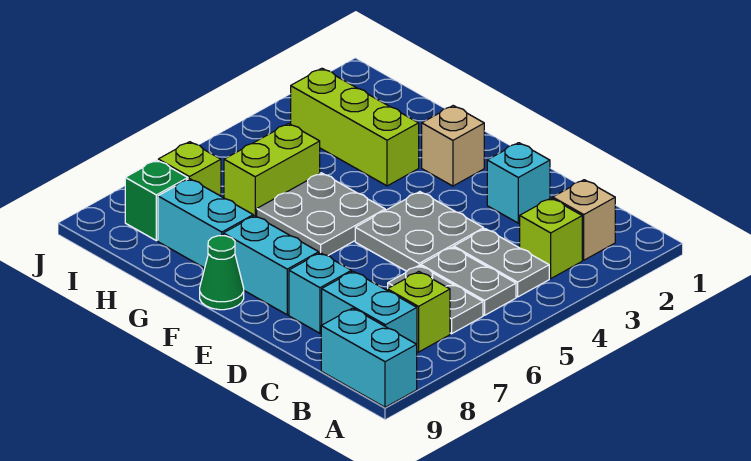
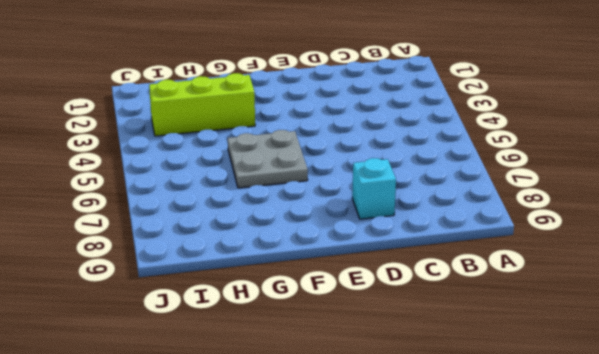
none -> cyan 1x2 brick [321,308,417,407]
none -> tan 1x1 brick [553,180,615,260]
none -> lime 1x1 brick [520,198,582,278]

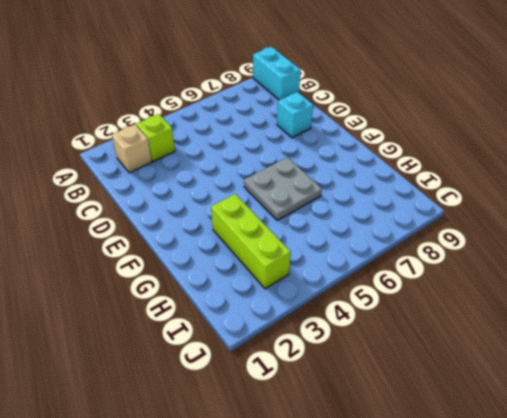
none -> grey 1x2 plate [454,229,549,297]
none -> grey 1x2 plate [421,247,516,315]
none -> grey 1x2 plate [388,265,483,334]

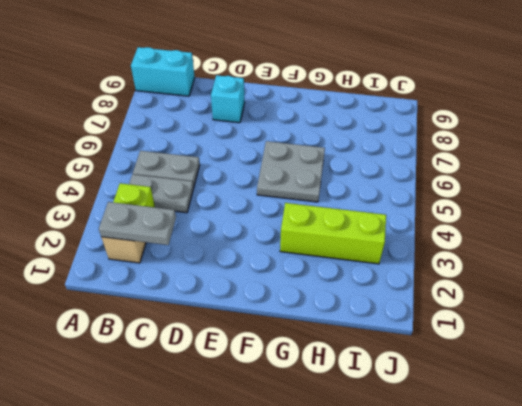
grey 1x2 plate [99,202,176,245] -> grey 1x2 plate moved to [388,265,483,334]
none -> lime 1x1 brick [387,272,450,352]
none -> cyan 1x2 brick [322,271,417,345]
none -> cyan 1x1 brick [487,143,550,223]

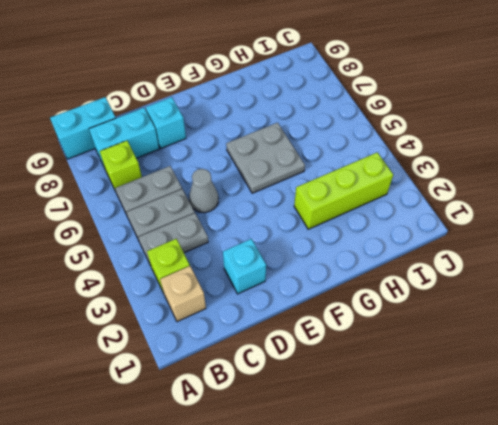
grey 1x1 cone [189,169,219,213] -> grey 2x2 plate [355,192,484,271]
none -> cyan 1x2 brick [223,216,319,315]
none -> tan 1x1 brick [422,106,484,186]
none -> green 1x1 cone [200,236,244,310]

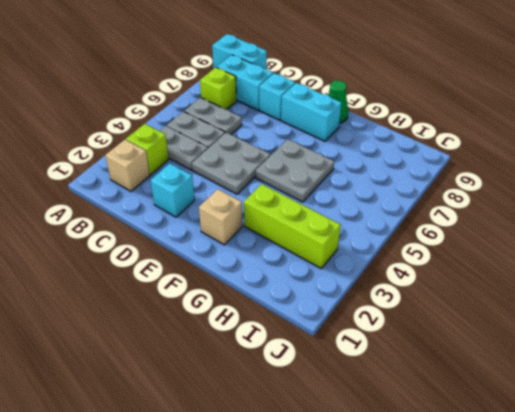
none -> cyan 1x2 brick [158,179,253,268]
none -> lime 1x2 brick [224,124,320,216]
none -> lime 1x1 brick [158,142,221,196]

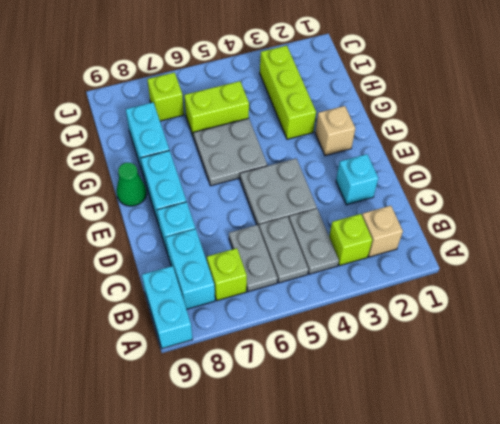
none -> green 1x1 brick [125,160,188,241]

